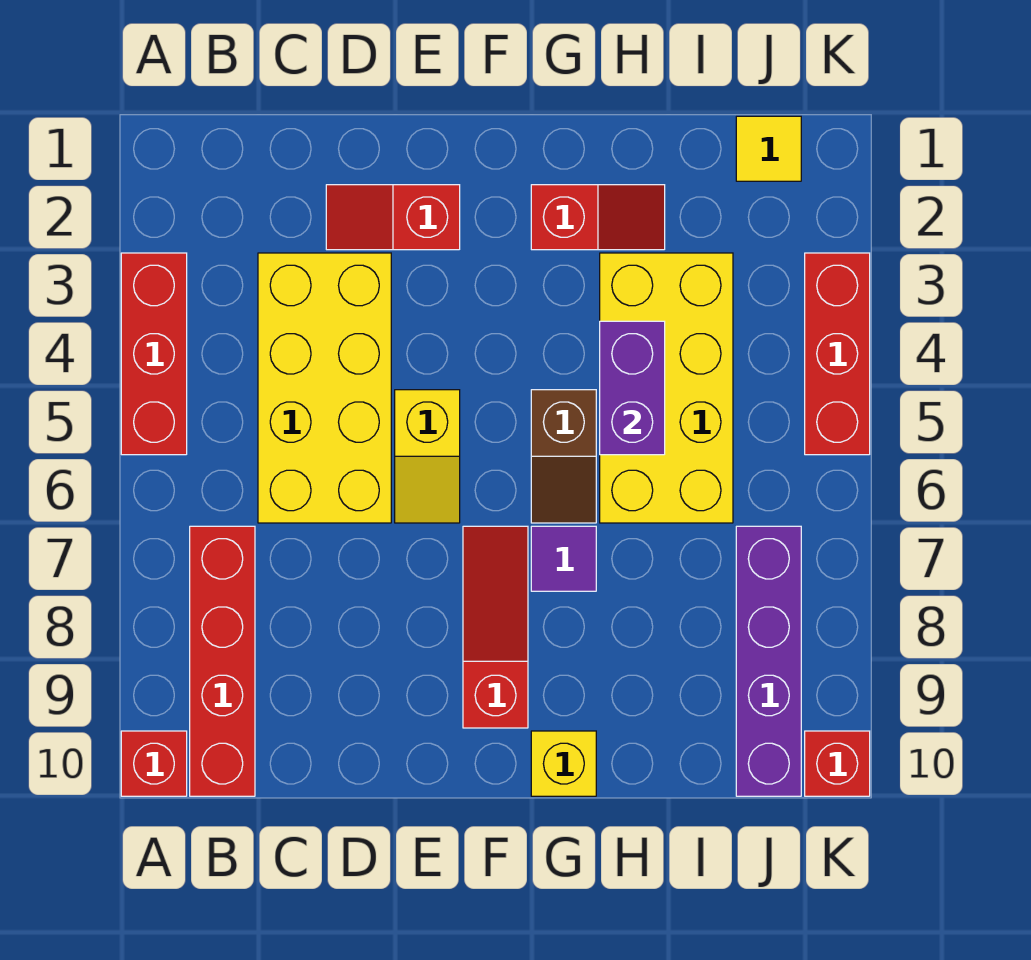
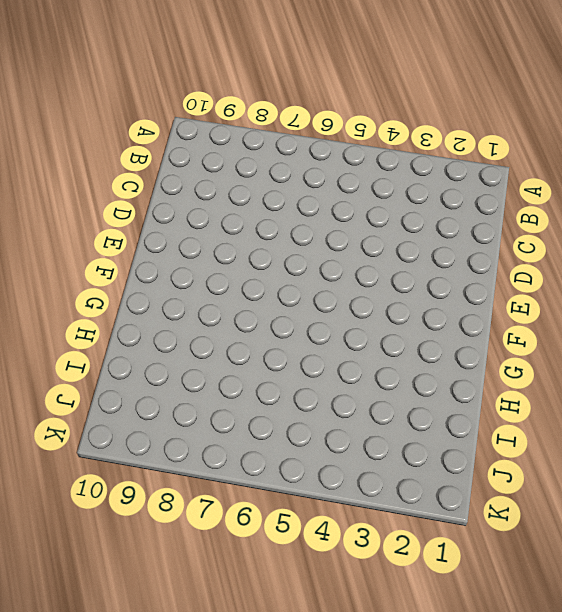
none -> red 1x3 brick [121,253,187,455]
none -> red 1x1 brick [121,731,187,796]
none -> red 1x4 brick [190,526,255,796]

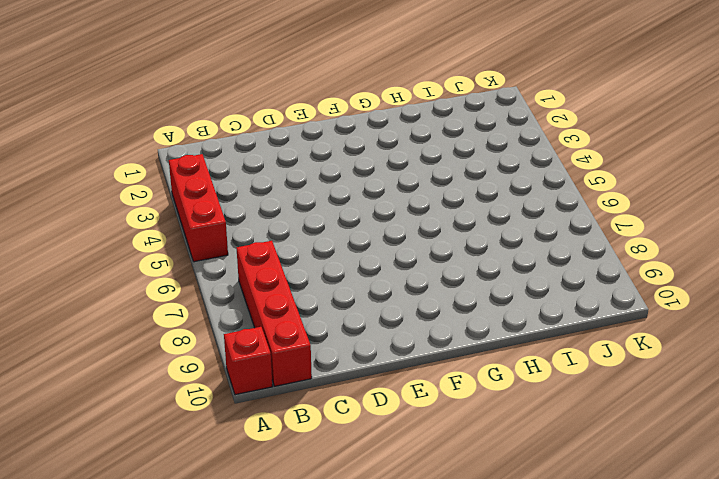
none -> yellow 2x4 brick [258,253,391,523]
none -> red 1x2 slope [326,185,460,250]
none -> yellow 1x2 slope [395,390,460,523]

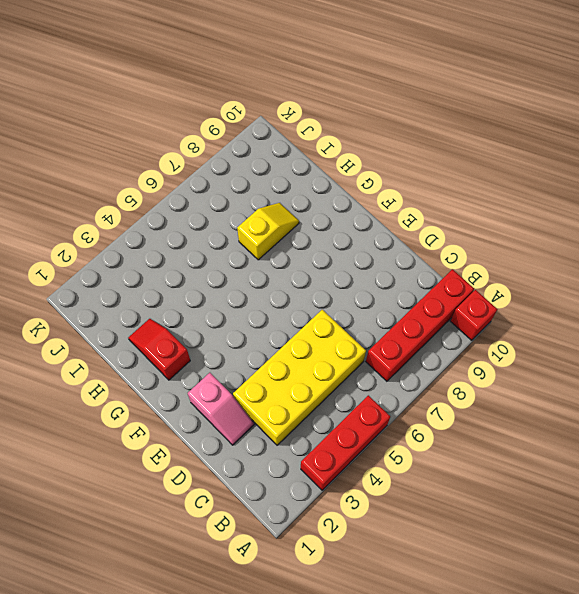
pink 1x2 slope [188,373,254,445] -> red 1x2 slope [326,185,460,250]
yellow 1x2 slope [237,203,299,260] -> yellow 1x2 slope moved to [395,390,460,523]
none -> red 1x3 slope [463,526,528,728]
none -> brown 1x2 slope [531,390,596,523]
none -> purple 1x1 tile [531,526,596,591]

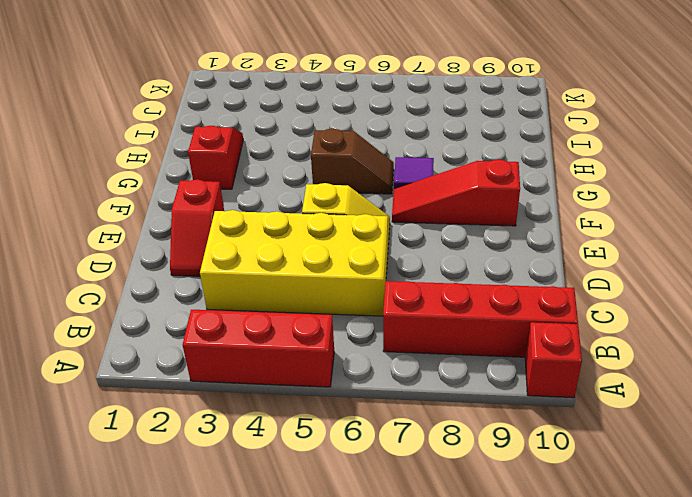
none -> yellow 1x1 brick [531,731,596,796]
none -> yellow 2x4 brick [600,253,733,523]
none -> yellow 1x1 tile [736,116,801,181]

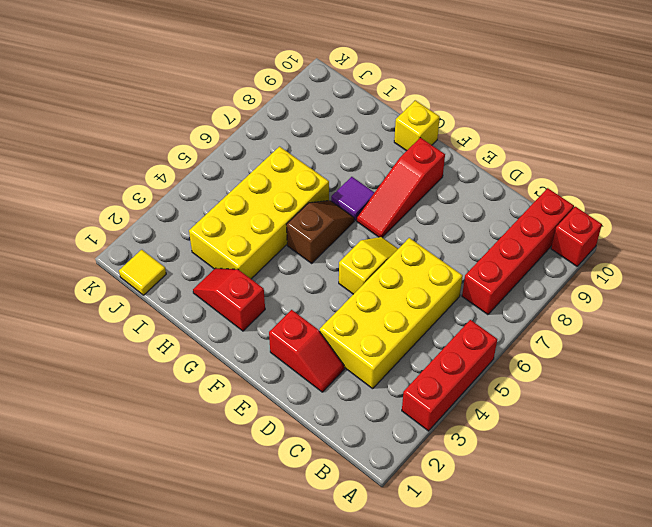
none -> purple 1x4 brick [736,526,801,796]
none -> red 1x3 brick [805,253,870,455]
none -> red 1x1 brick [805,731,870,796]

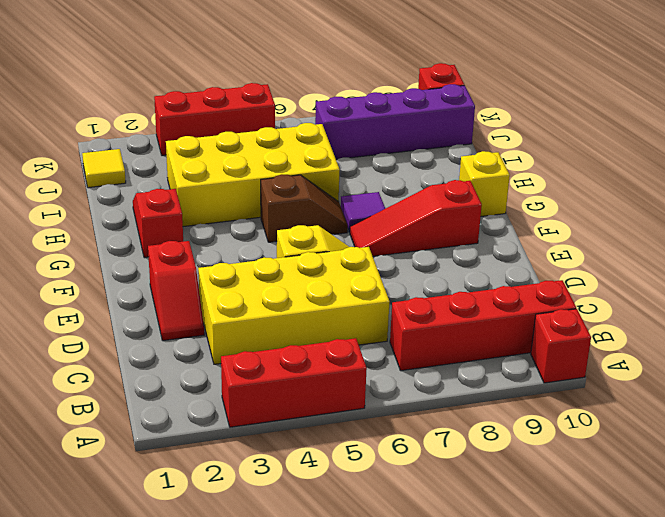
none -> purple 1x2 brick [600,321,665,455]

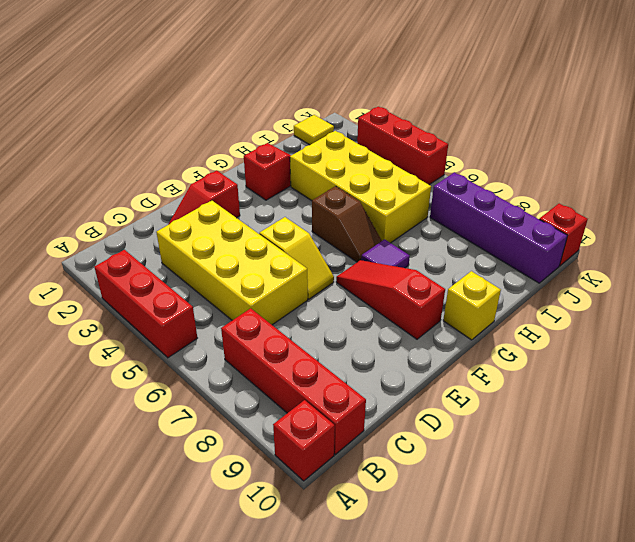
none -> purple 1x2 brick [600,321,665,455]

